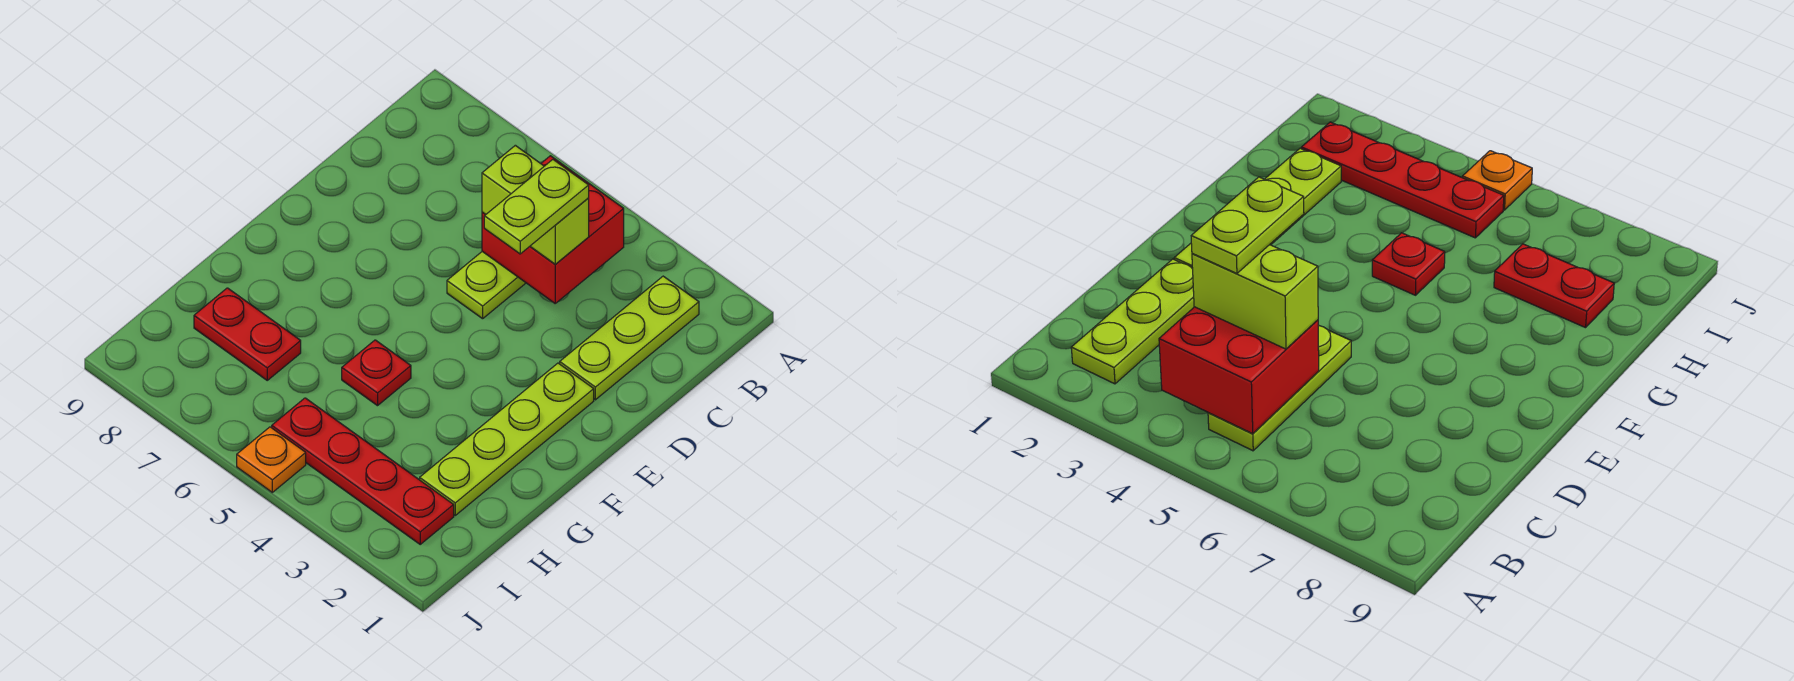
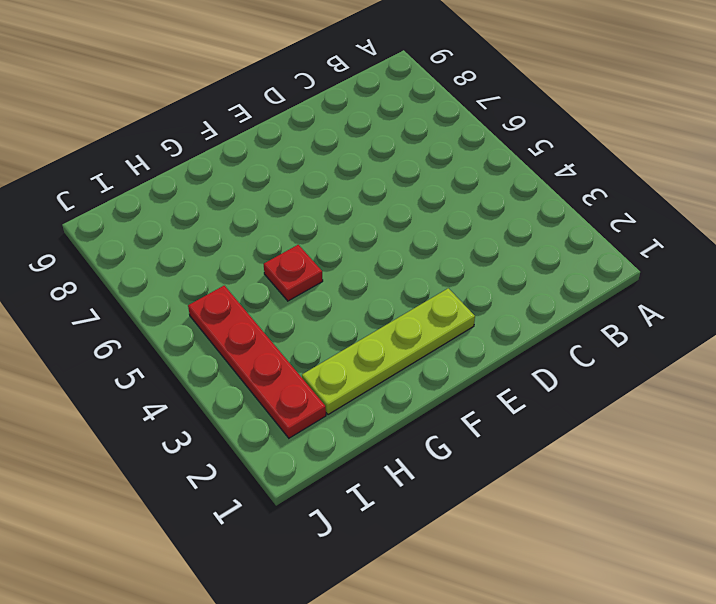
none -> lime 1x3 plate [560,276,699,400]
none -> lime 1x3 plate [447,252,526,319]

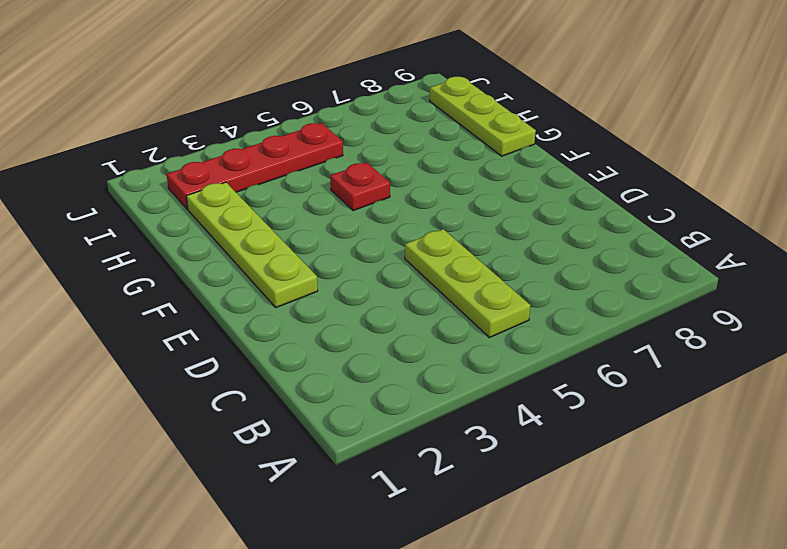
lime 1x3 plate [430,77,536,156] -> lime 1x3 plate moved to [560,276,699,400]
none -> red 1x2 plate [194,288,301,380]
none -> orange 1x1 plate [237,427,306,492]

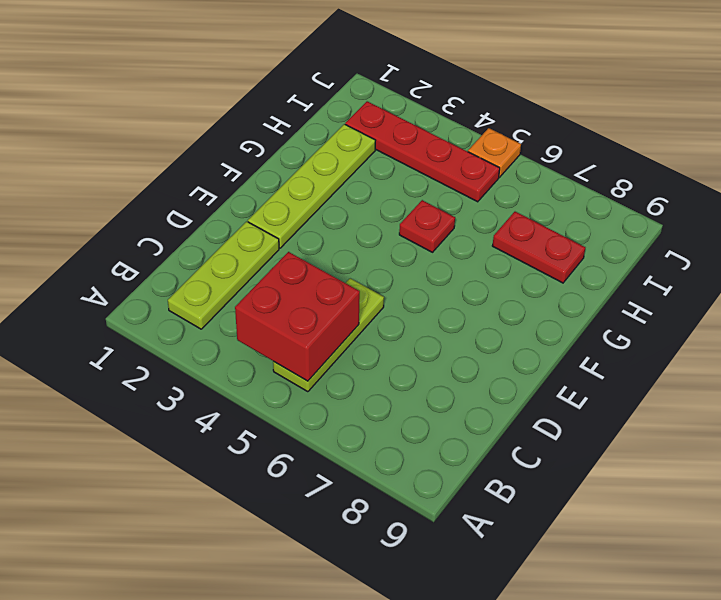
none -> lime 1x2 brick [482,145,589,264]
none -> lime 1x2 plate [484,160,589,254]

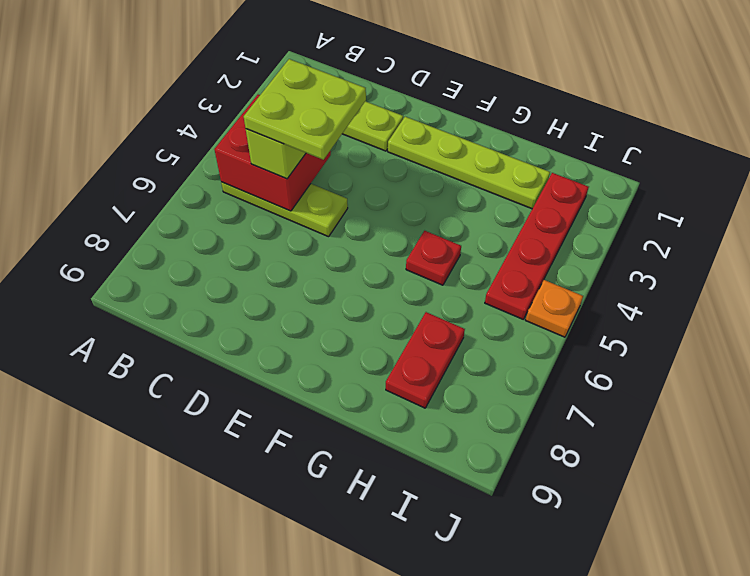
lime 2x2 plate [244,59,366,160] -> lime 1x2 plate [484,160,589,254]

